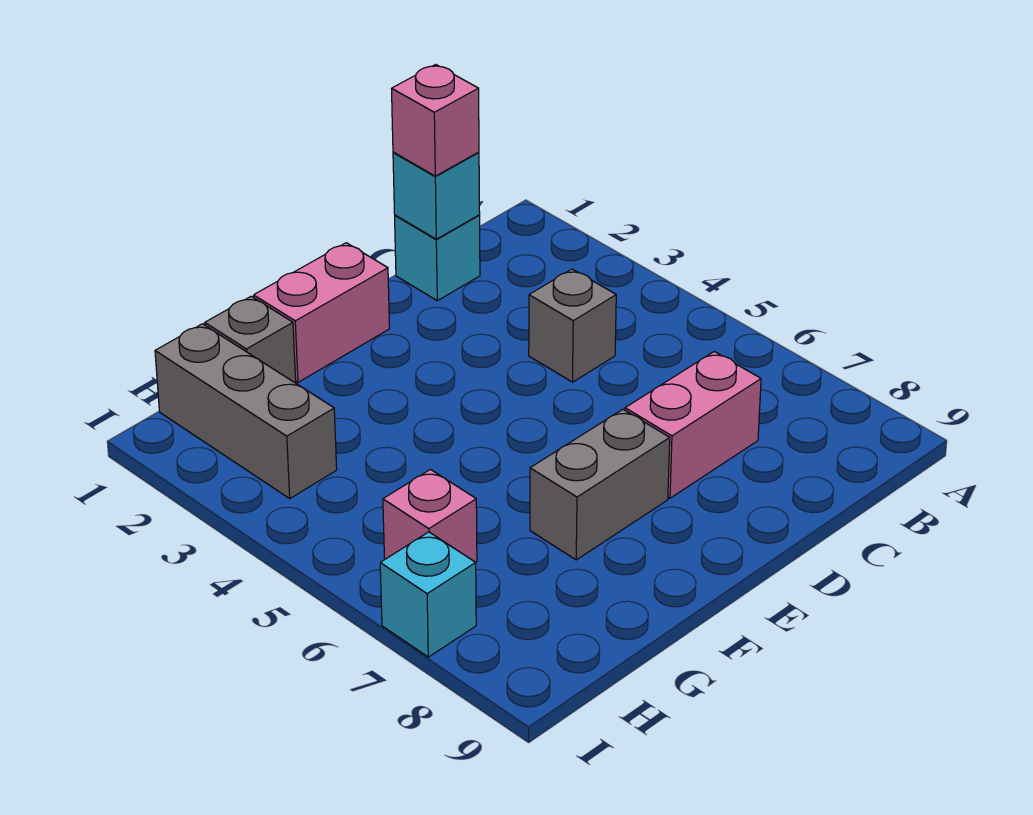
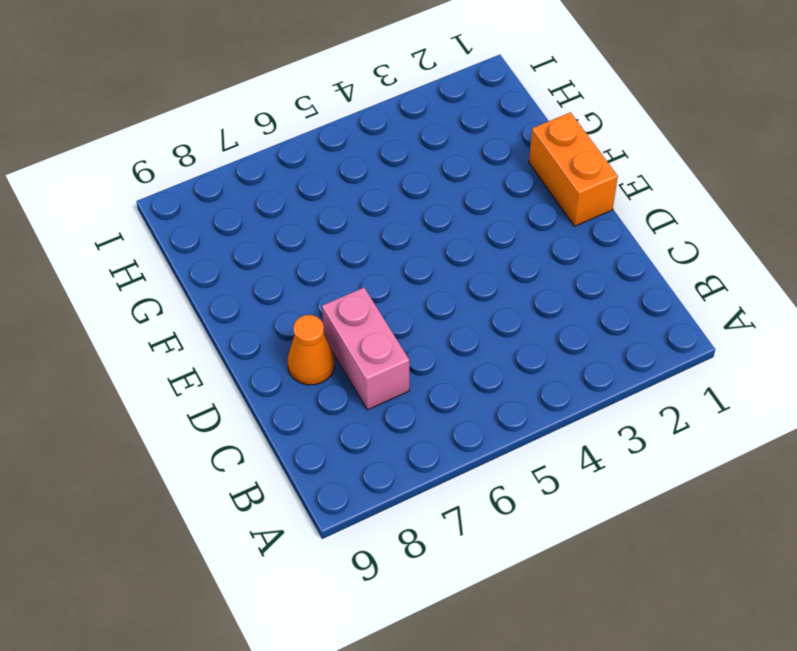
orange 1x1 cone [288,315,334,385] -> none
orange 1x2 brick [529,112,618,226] -> pink 1x2 brick [254,243,390,382]
none -> cyan 1x1 brick [395,215,480,301]
none -> grey 1x1 brick [529,269,616,382]

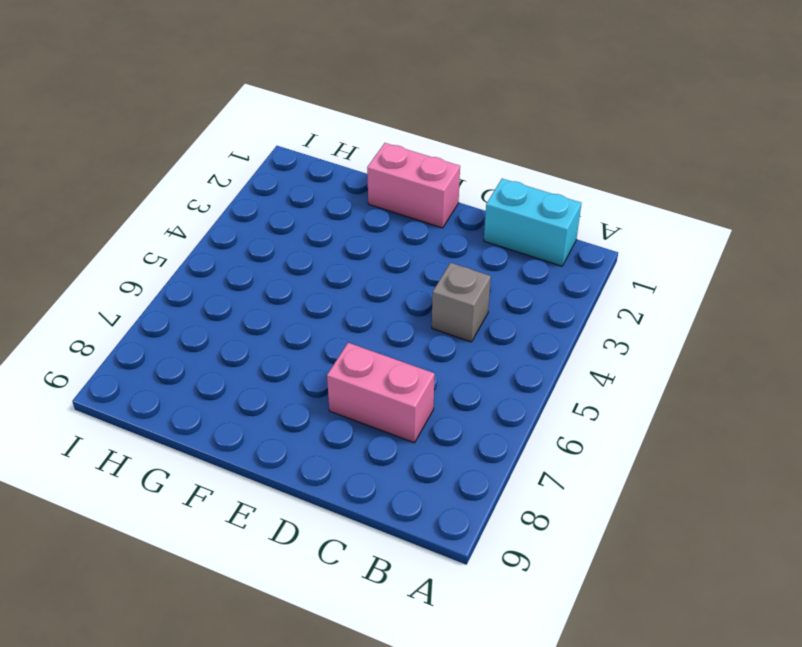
cyan 1x2 brick [484,179,581,266] -> cyan 1x1 brick [395,215,480,301]
none -> grey 1x2 brick [530,409,670,560]
none -> grey 1x1 brick [205,296,296,383]

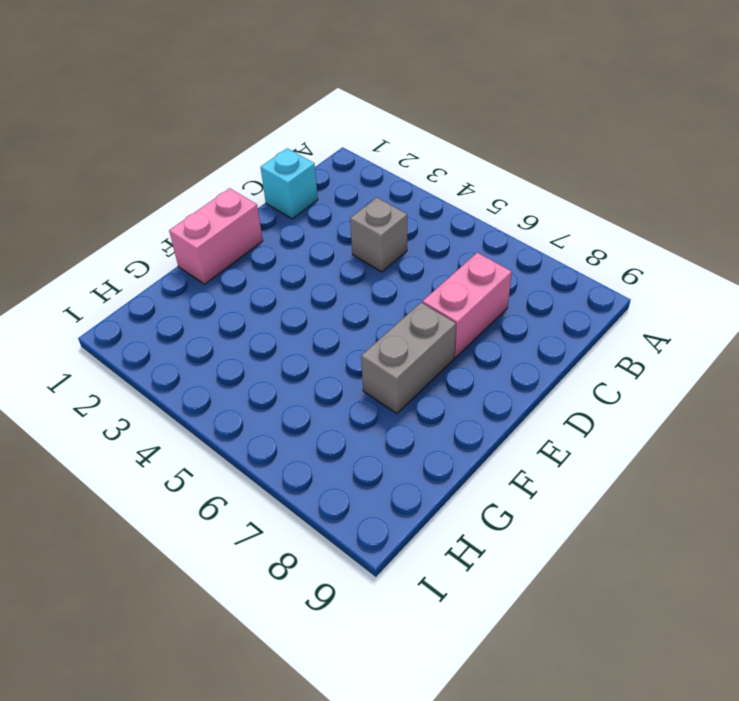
none -> grey 1x1 brick [205,296,296,383]
none -> grey 1x3 brick [155,324,337,498]

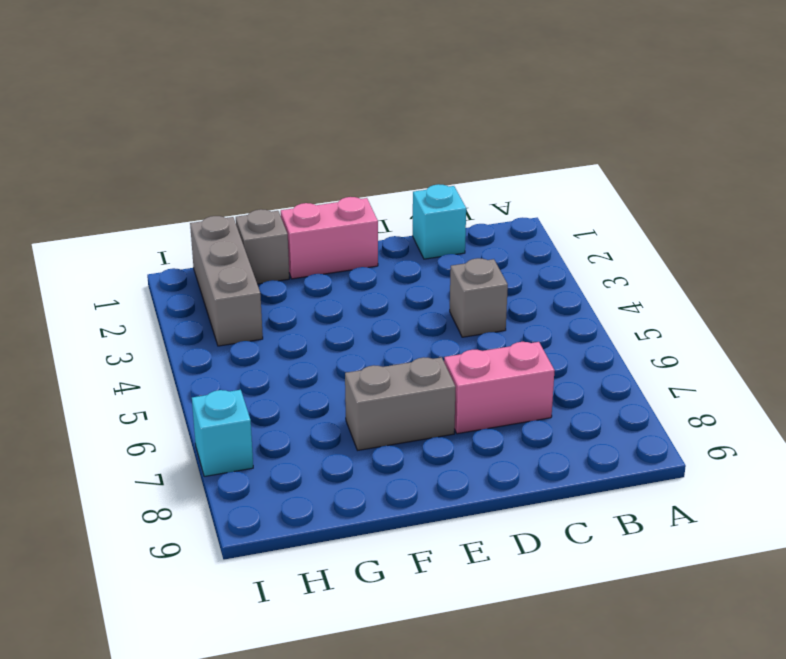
none -> pink 1x1 brick [383,469,477,562]
none -> cyan 1x1 brick [393,152,480,239]

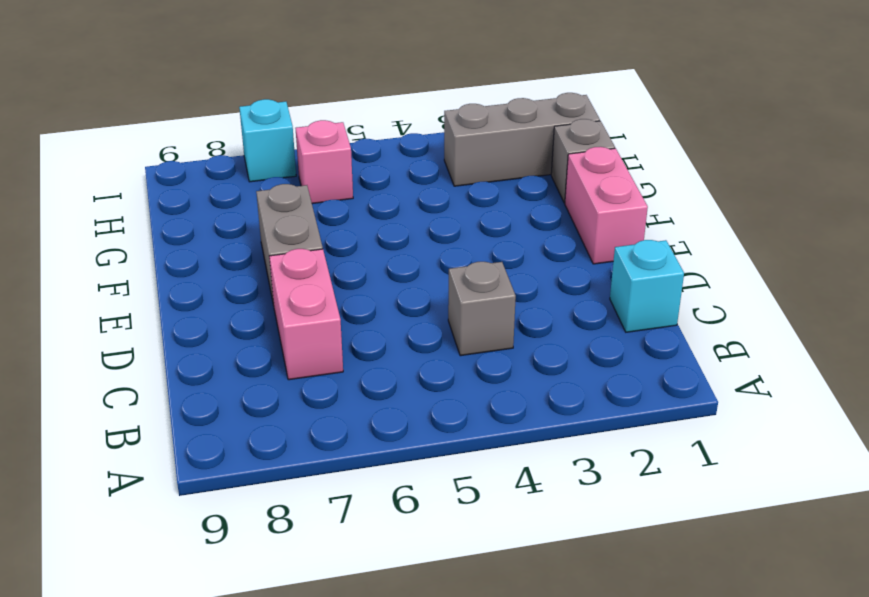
none -> cyan 1x1 brick [393,152,480,239]
none -> pink 1x1 brick [392,65,479,176]

